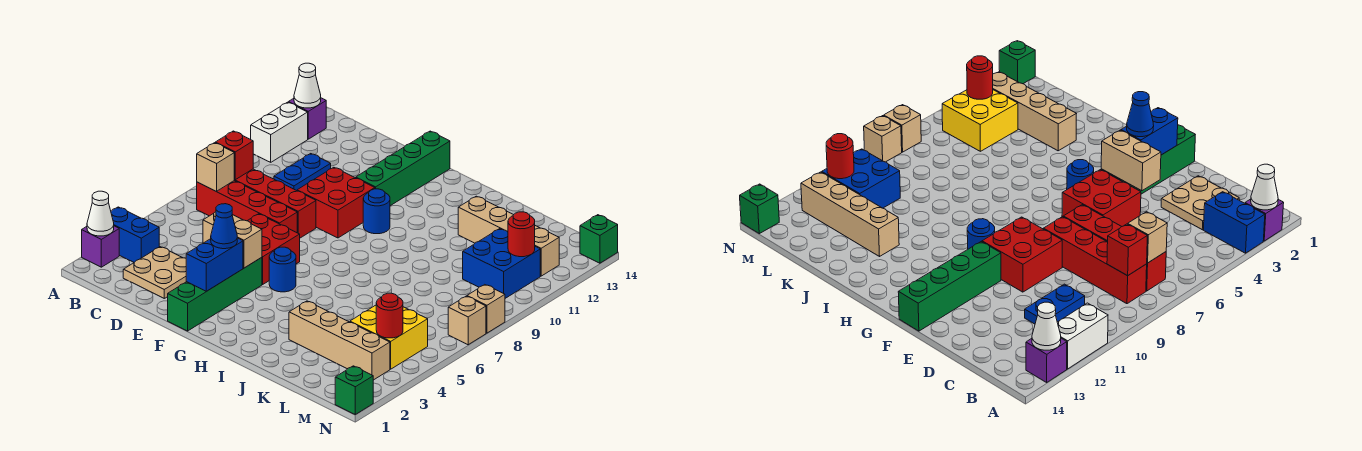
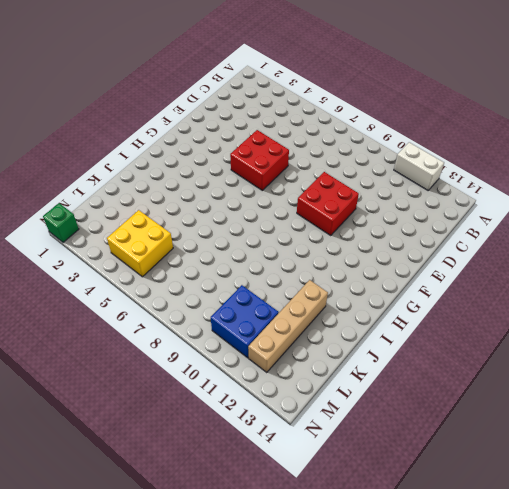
none -> purple 1x1 brick [82,226,119,267]
none -> blue 1x2 brick [111,207,159,262]
none -> purple 1x1 brick [288,98,326,139]
none -> red 1x4 brick [197,181,297,233]

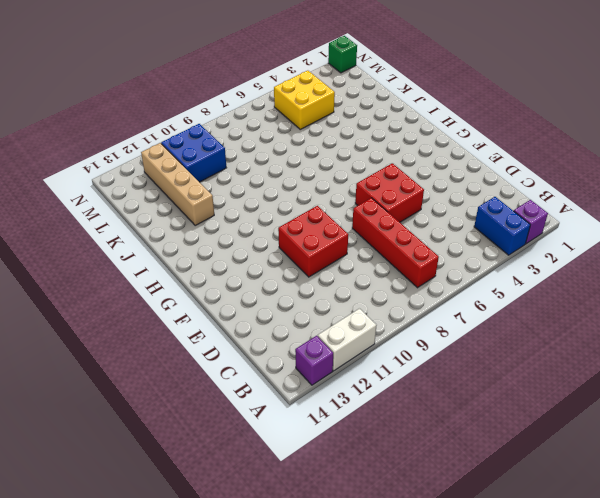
none -> red 1x4 brick [234,169,316,238]
none -> tan 2x2 plate [123,247,186,298]
none -> blue 1x2 plate [274,154,331,191]
none -> green 1x4 brick [168,257,262,331]

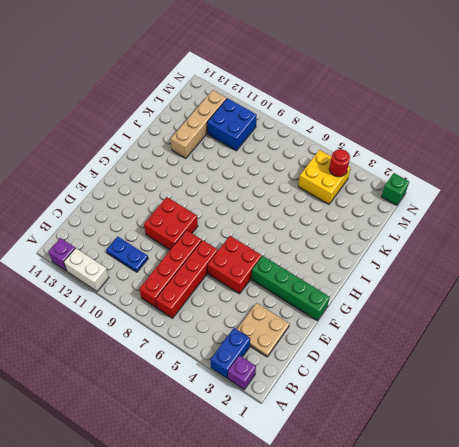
none -> green 1x4 brick [356,131,450,206]
none -> blue 1x1 round brick [269,247,296,292]
none -> blue 1x1 round brick [363,189,390,234]
none -> tan 1x4 brick [289,301,390,380]

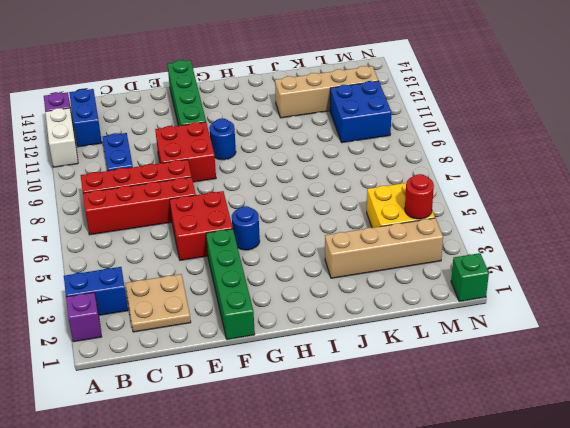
blue 1x2 brick [69,89,102,147] -> blue 1x2 brick moved to [186,238,243,291]
none -> tan 1x1 brick [448,296,486,345]
none -> tan 1x1 brick [467,285,505,333]
none -> green 1x1 brick [580,215,618,263]
none -> white 1x1 cone [87,191,114,236]

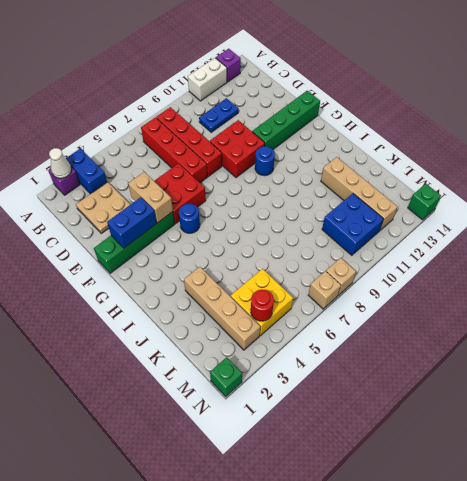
none -> white 1x1 cone [294,63,321,108]
none -> tan 1x1 brick [197,143,234,192]
none -> red 1x1 brick [215,131,253,180]
none -> red 1x1 round brick [508,212,535,257]

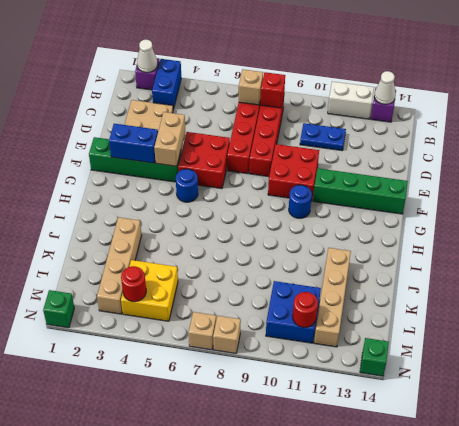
none -> blue 1x1 cone [211,204,237,249]

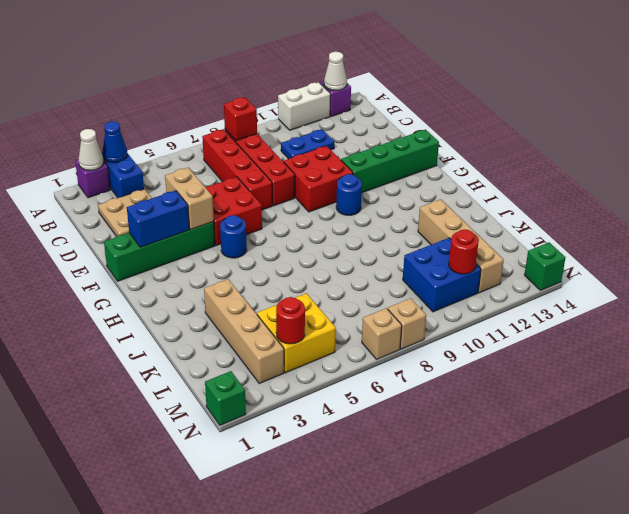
blue 1x1 cone [102,121,127,163] -> blue 1x1 cone moved to [211,204,237,249]
none -> tan 1x1 brick [197,143,234,192]

